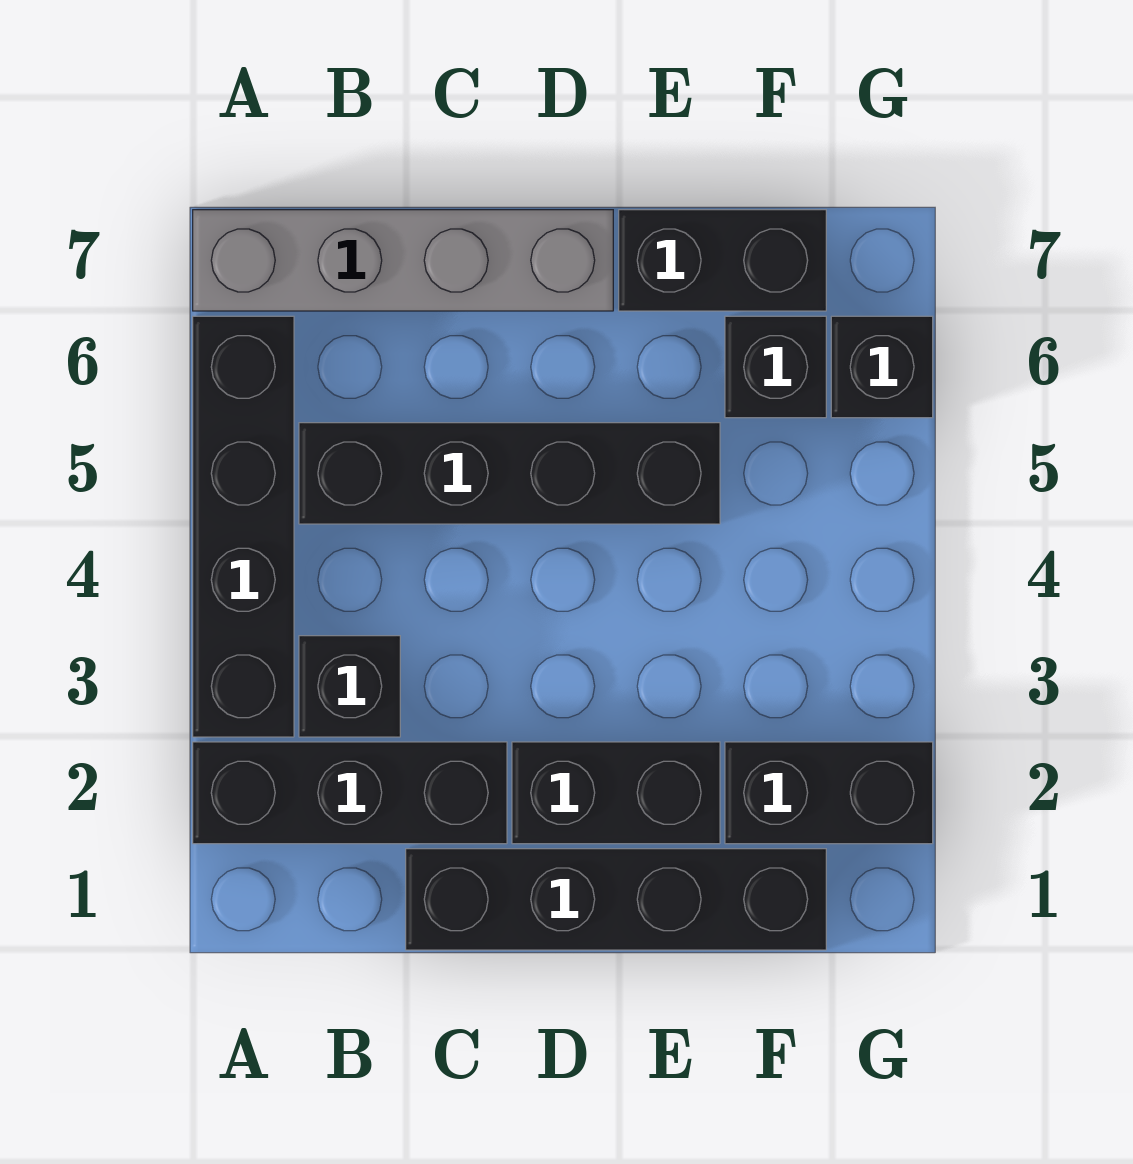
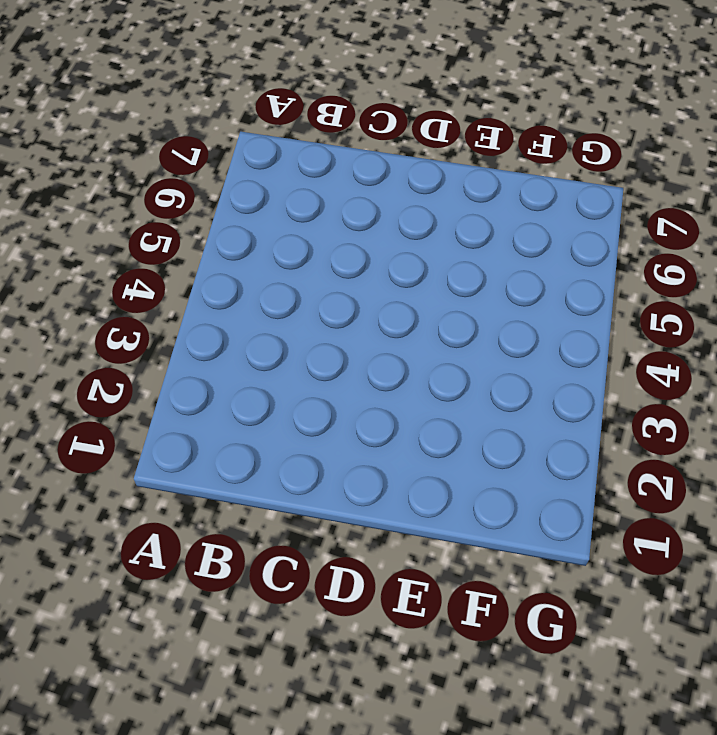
none -> black 1x3 brick [193,742,507,844]
none -> black 1x4 brick [193,316,294,737]

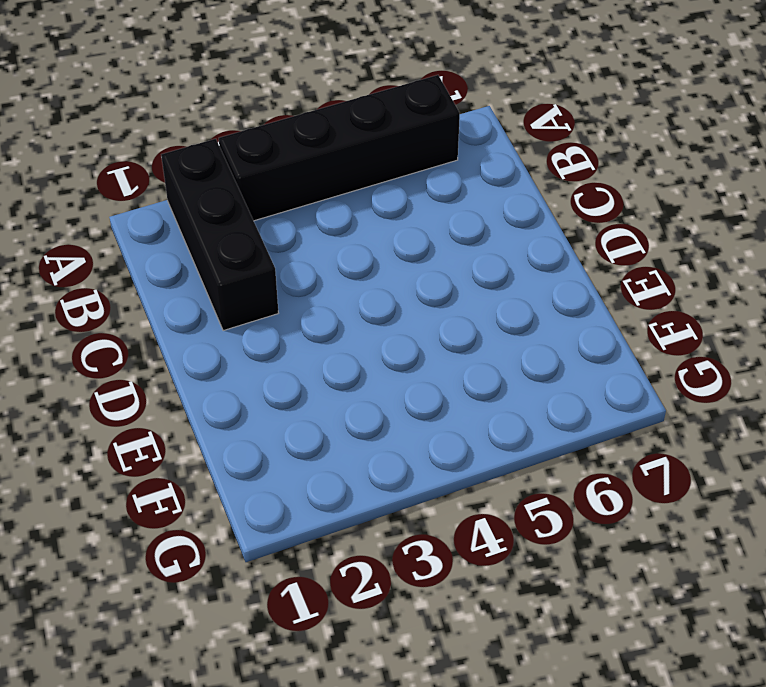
none -> grey 1x4 brick [193,210,613,311]
none -> black 1x1 brick [299,636,400,737]

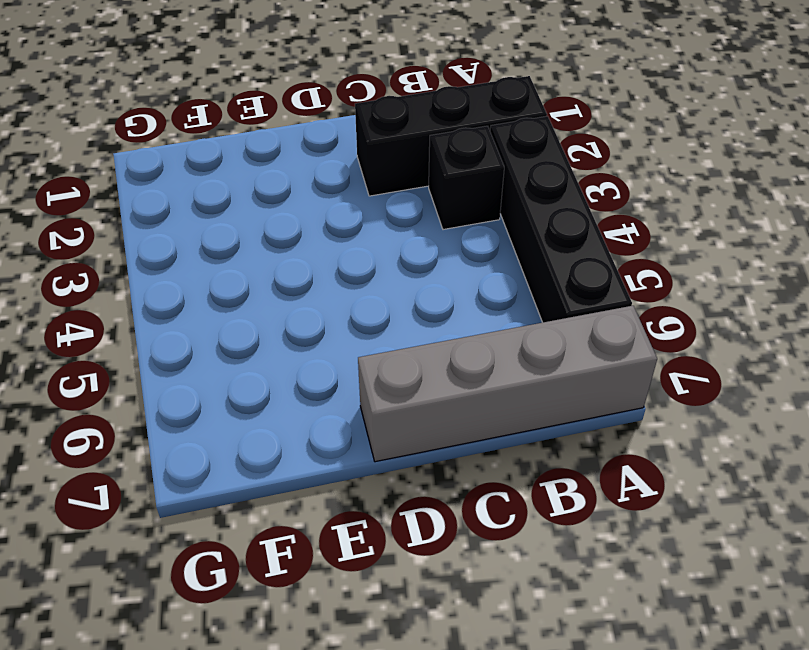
none -> black 1x4 brick [299,423,720,524]
none -> black 1x4 brick [406,849,826,950]

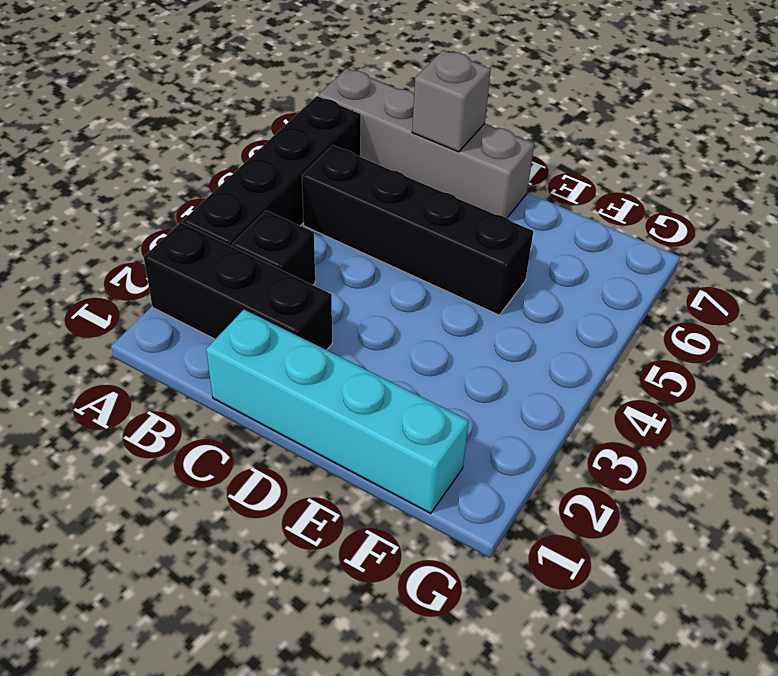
cyan 1x4 brick [206,310,469,513] -> black 1x4 brick [406,849,826,950]
grey 1x1 brick [412,50,491,152] -> none
none -> black 1x2 brick [512,742,720,844]
none -> black 1x2 brick [619,210,826,311]

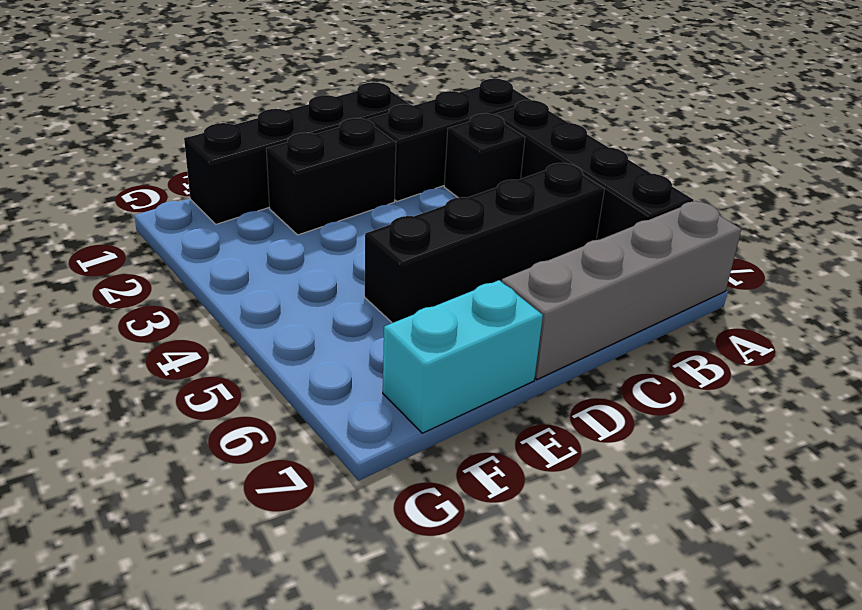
cyan 1x2 brick [383,280,543,433] -> black 1x2 brick [619,210,826,311]
none -> black 1x2 brick [725,742,933,844]
none -> black 1x1 brick [725,316,826,418]

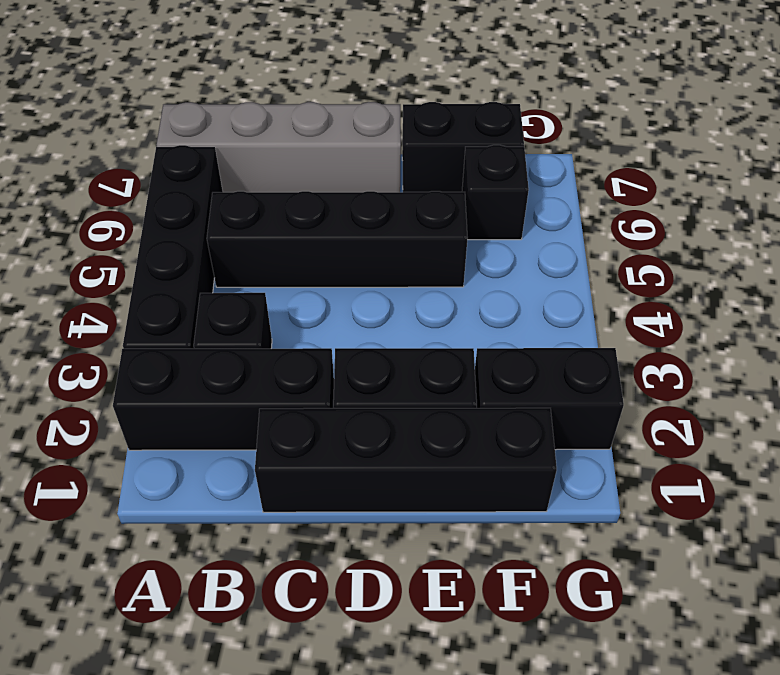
none -> black 1x1 brick [831,316,933,418]

